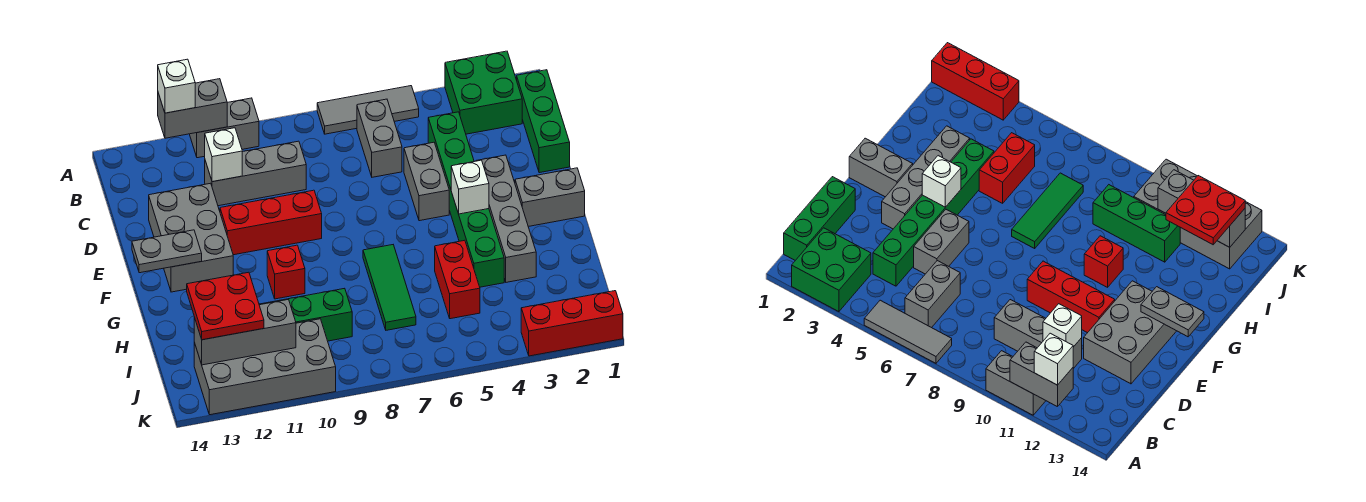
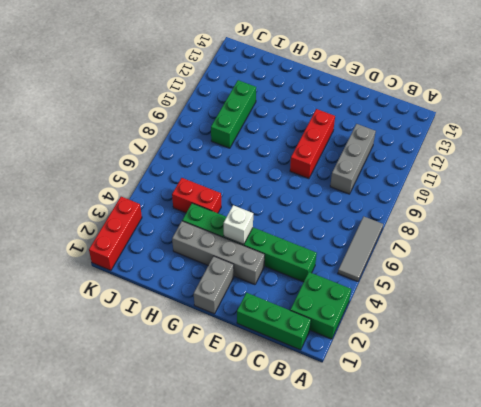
none -> grey 1x2 brick [190,98,259,158]
none -> grey 1x2 brick [357,99,402,177]
none -> grey 1x2 brick [404,142,449,221]

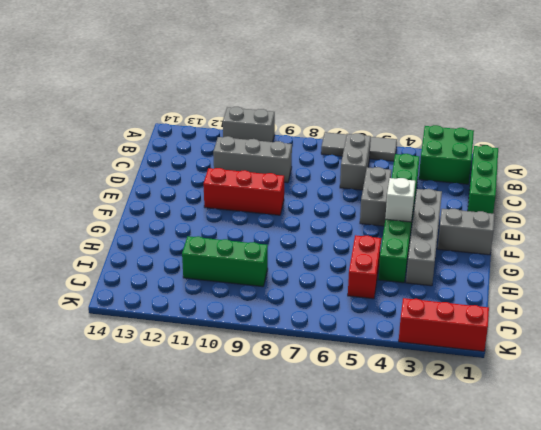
none -> grey 2x3 brick [149,183,233,292]
none -> green 1x3 tile [363,245,416,330]
none -> red 1x1 brick [267,245,305,299]

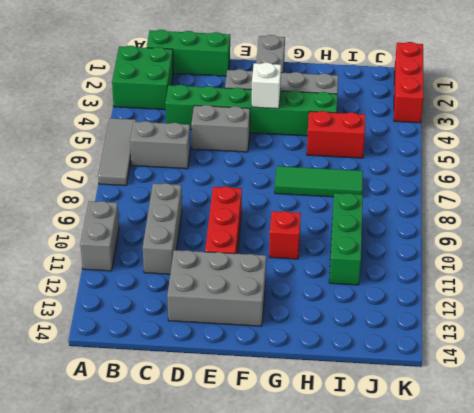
none -> grey 2x4 brick [194,319,336,415]
none -> grey 1x2 brick [158,79,227,138]
none -> white 1x1 brick [205,128,242,182]

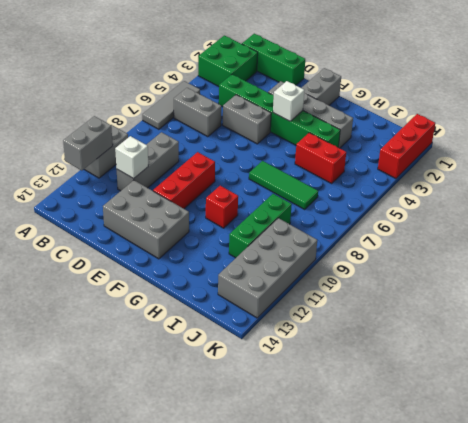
none -> grey 1x2 plate [132,230,202,273]
none -> grey 1x3 brick [194,300,296,365]
none -> white 1x1 brick [158,59,195,113]

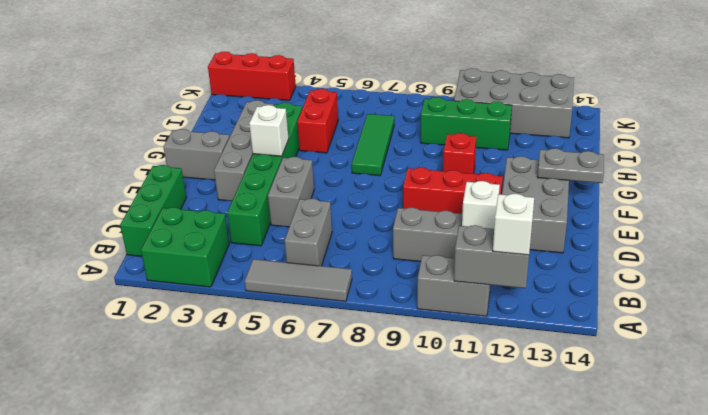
none -> grey 1x3 brick [194,300,296,365]
none -> red 2x2 plate [187,272,264,340]

